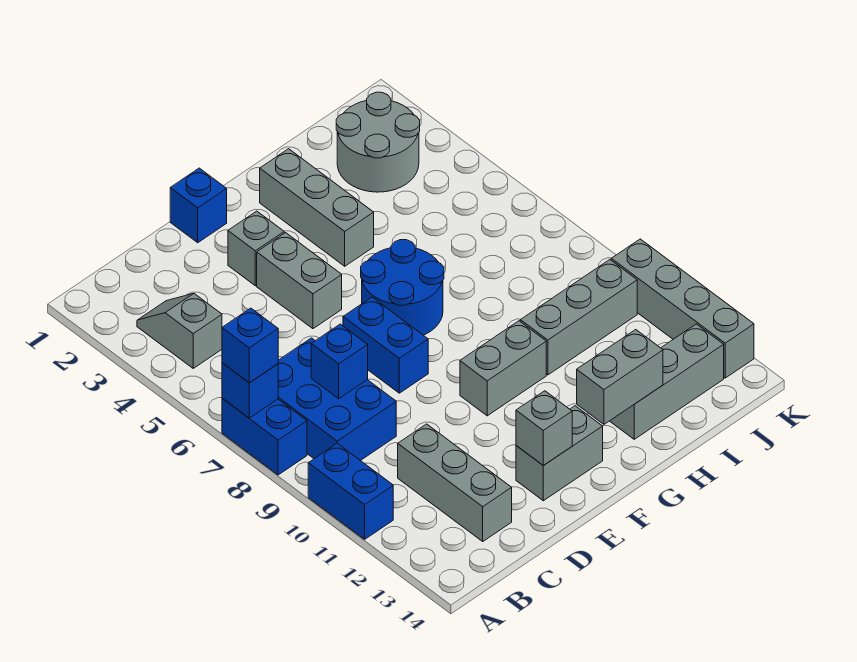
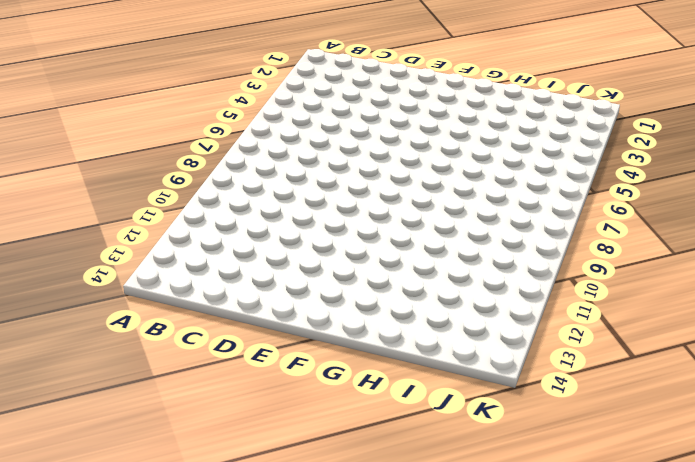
none -> blue 1x2 brick [222,398,307,475]
none -> blue 1x2 brick [308,443,393,539]
none -> grey 1x2 slope [137,294,222,368]

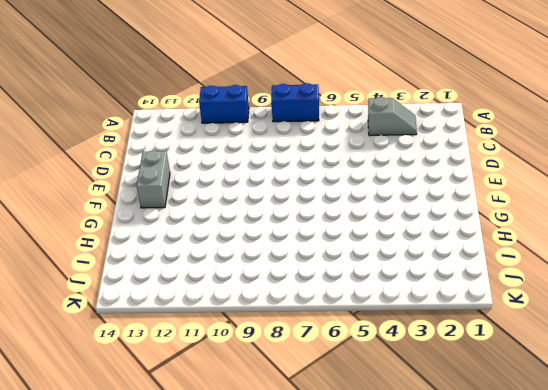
none -> blue 2x3 brick [278,338,396,461]
none -> grey 1x3 brick [398,424,512,541]
none -> blue 1x1 brick [170,168,227,243]

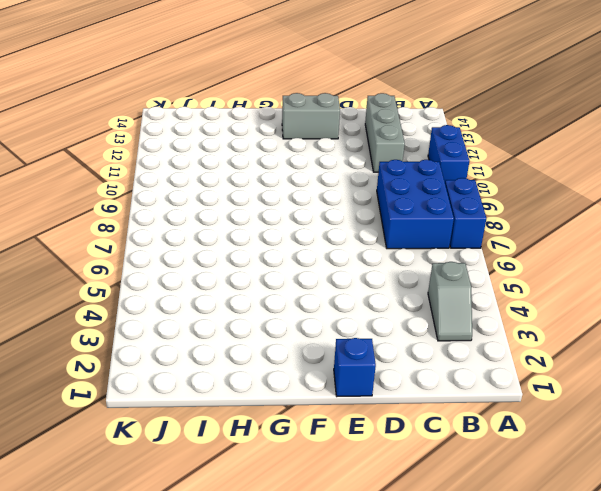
none -> grey 1x1 brick [228,211,284,286]
none -> grey 1x2 brick [257,233,342,329]
none -> blue 1x2 brick [343,297,428,393]

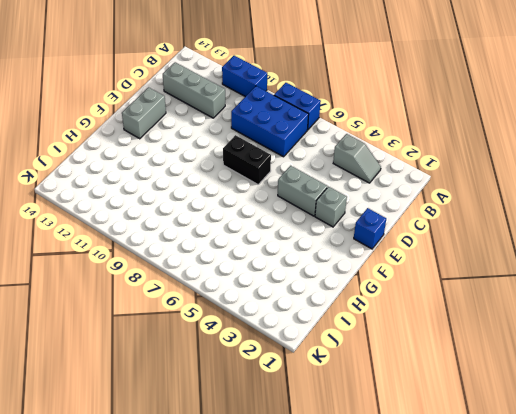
black 1x2 brick [223,135,271,184] -> blue 1x2 brick [343,297,428,393]
none -> blue 2x2 round brick [361,240,444,335]
none -> grey 1x2 brick [460,321,546,416]
none -> grey 1x3 brick [260,149,374,266]

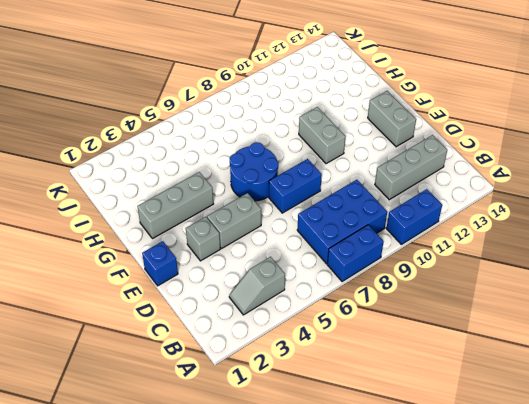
none -> grey 1x3 brick [520,260,637,375]
none -> grey 1x3 brick [610,324,724,439]
none -> grey 2x2 round brick [336,92,420,192]

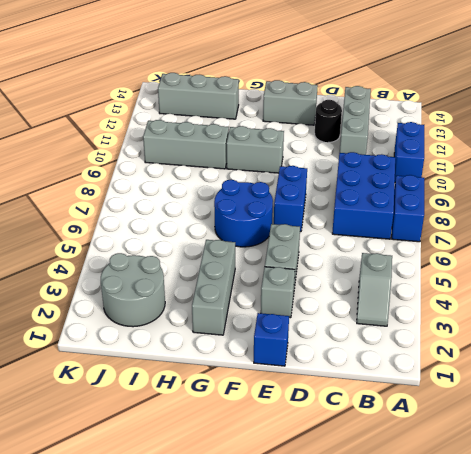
black 1x1 round brick [315,100,342,142] -> none
none -> grey 1x4 brick [611,239,754,378]
none -> blue 1x1 brick [222,363,278,418]
none -> blue 1x1 brick [311,324,368,399]

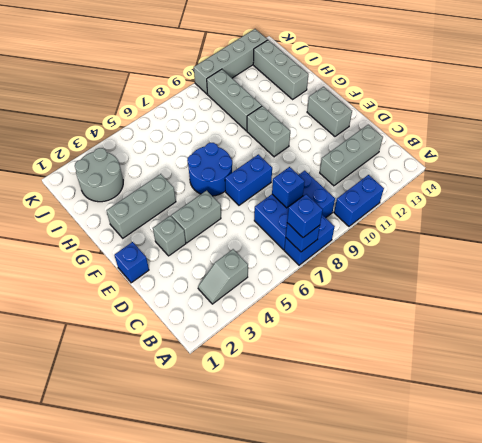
none -> grey 1x1 brick [516,391,572,465]
none -> grey 1x2 brick [577,330,663,424]

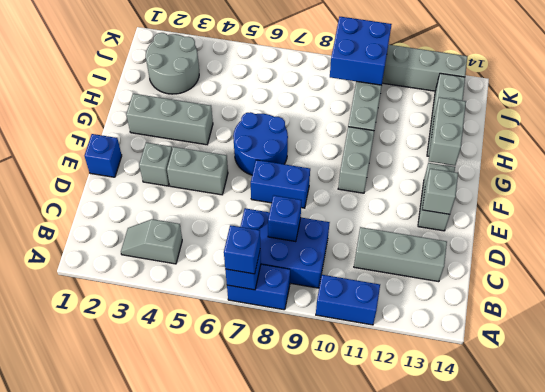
blue 2x2 brick [330,17,392,85] -> none

